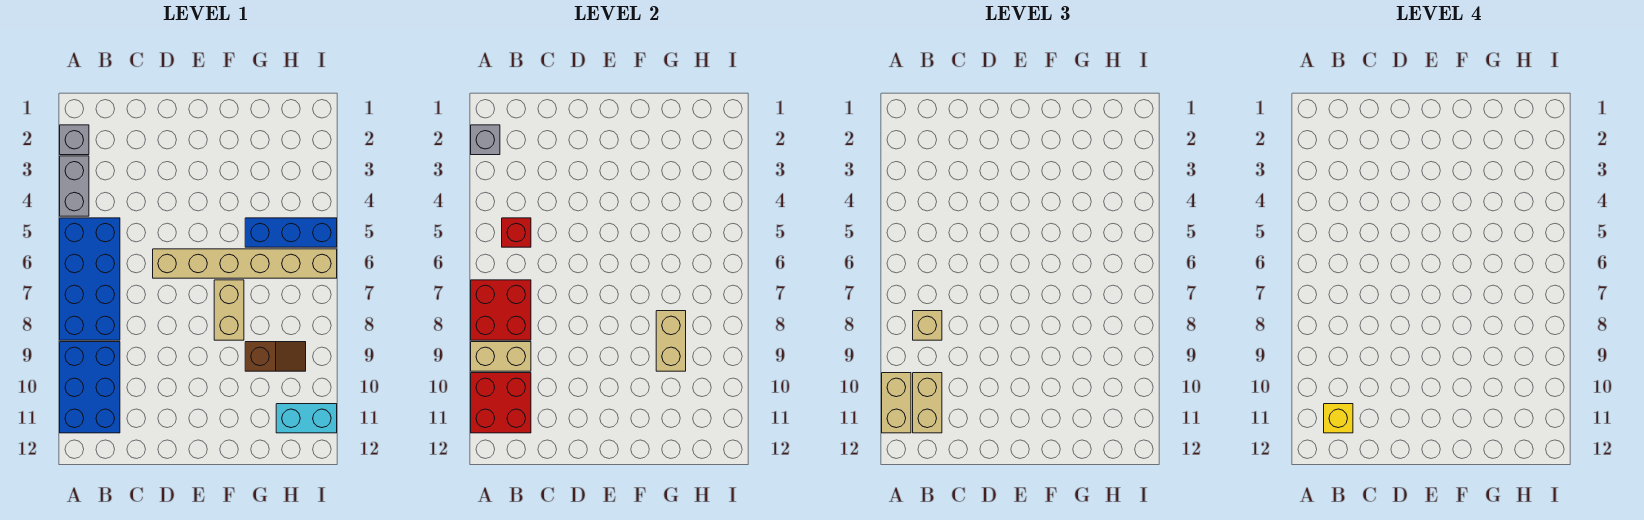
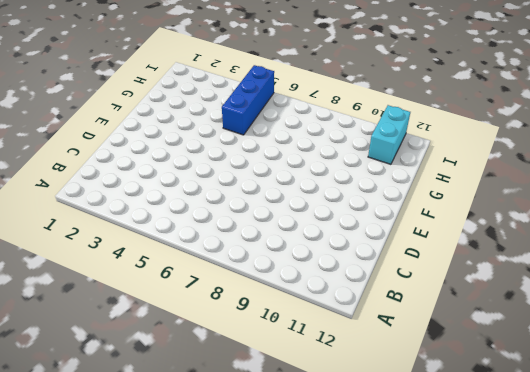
none -> grey 1x1 brick [60,125,89,155]
none -> grey 1x2 brick [60,156,89,216]
none -> blue 2x4 brick [60,218,120,340]

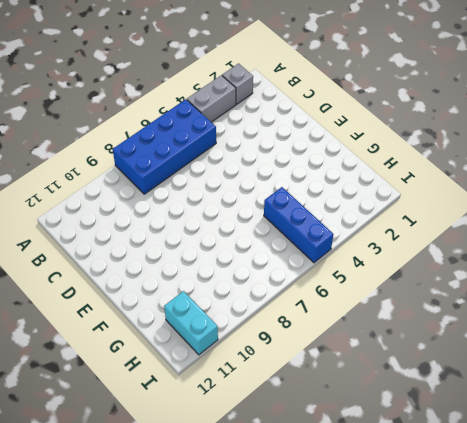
none -> blue 2x3 brick [60,342,120,433]
none -> tan 1x6 brick [153,249,337,278]
none -> tan 1x2 brick [214,280,244,340]

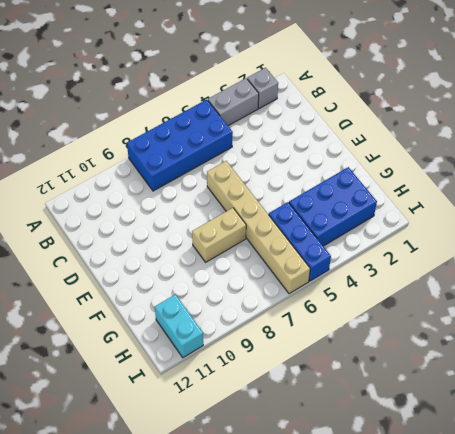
blue 2x3 brick [289,167,377,246] -> blue 2x3 brick moved to [60,342,120,433]
none -> brown 1x2 slope [245,342,306,371]
none -> grey 1x1 brick [471,125,500,155]
none -> red 2x2 brick [471,280,531,340]

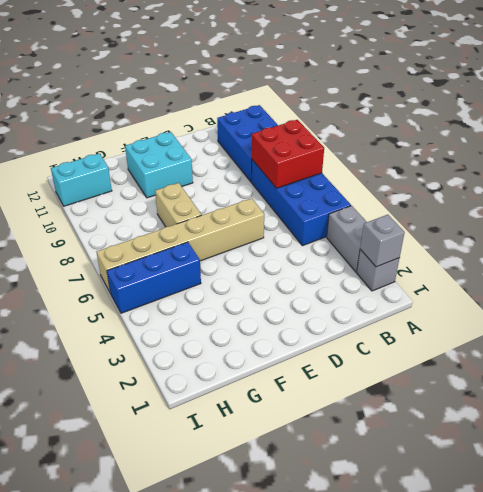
cyan 2x2 brick [125,132,193,198] -> none
none -> brown 1x2 slope [245,342,306,371]
none -> tan 1x2 brick [471,342,531,371]
none -> red 2x2 brick [471,373,531,433]

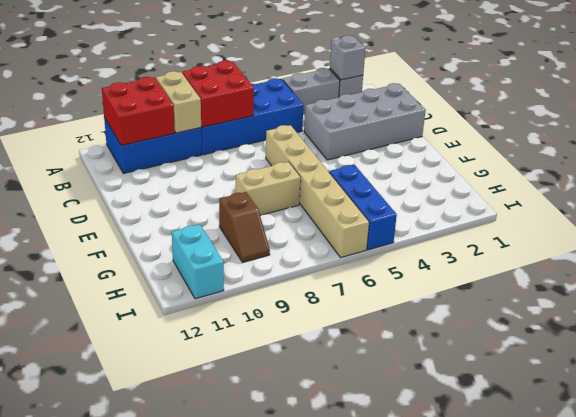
grey 2x4 brick [304,83,426,160] -> none
none -> red 1x1 brick [502,218,531,247]
none -> tan 1x2 brick [656,311,686,371]
none -> tan 1x2 brick [882,373,911,433]

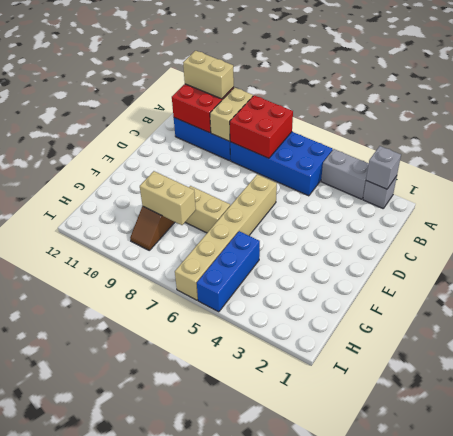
none -> cyan 1x2 brick [276,404,337,433]
none -> red 1x1 brick [502,218,531,247]
none -> tan 1x1 brick [913,311,942,340]

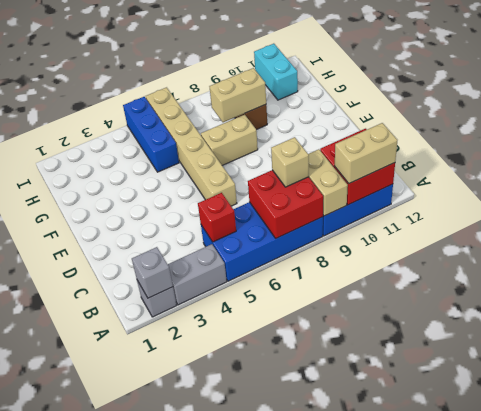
none -> tan 1x2 brick [913,373,942,433]
none -> yellow 1x1 brick [1324,404,1353,433]

